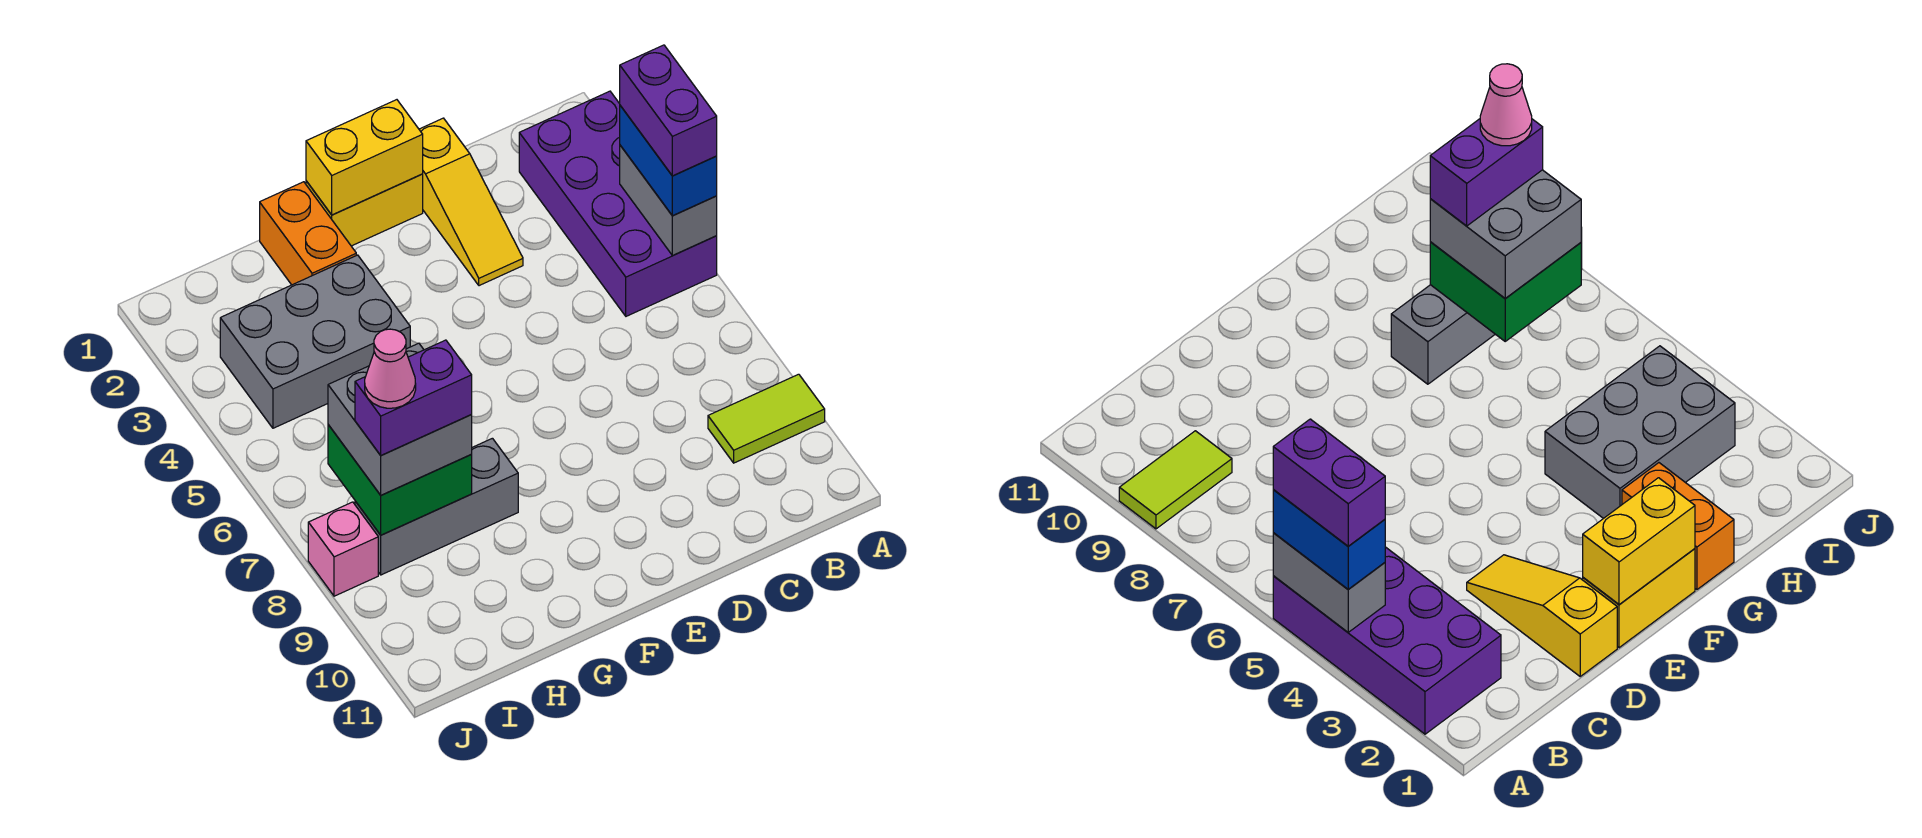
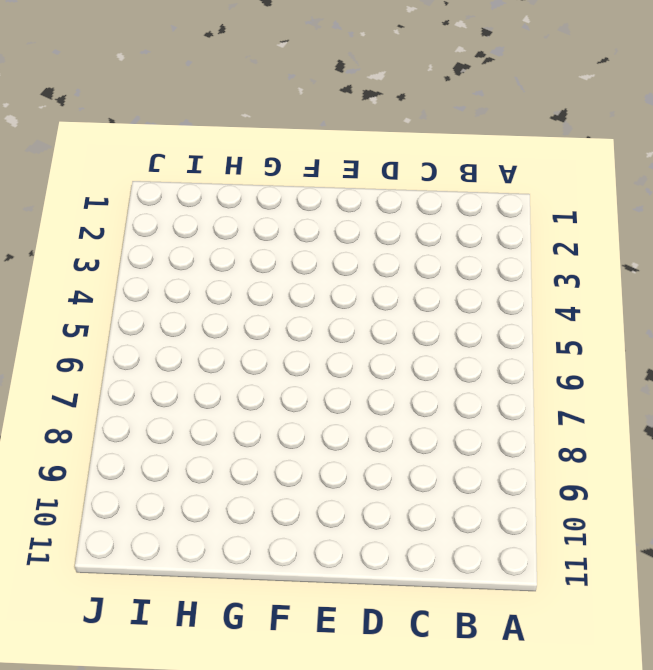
none -> purple 2x4 brick [519,91,717,316]
none -> lime 1x2 tile [708,374,825,463]
none -> yellow 1x3 slope [419,118,523,286]

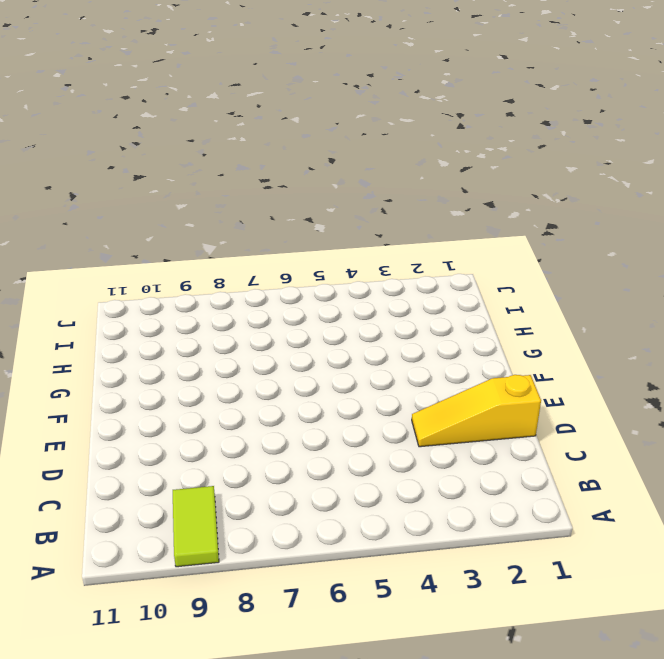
none -> purple 2x4 brick [519,91,717,316]
none -> yellow 1x2 brick [306,174,423,246]
none -> orange 1x2 brick [260,182,356,285]

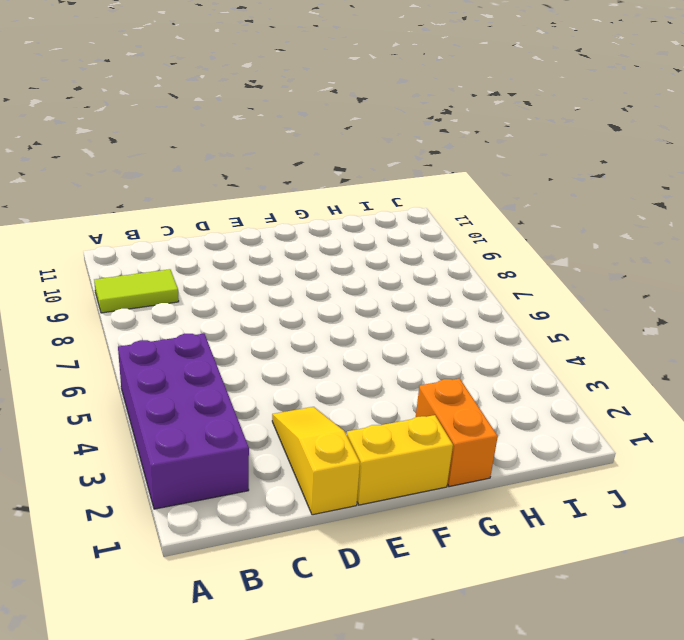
none -> grey 2x3 brick [220,255,410,428]
none -> grey 1x3 brick [355,438,518,575]
none -> pink 1x1 brick [308,502,378,596]

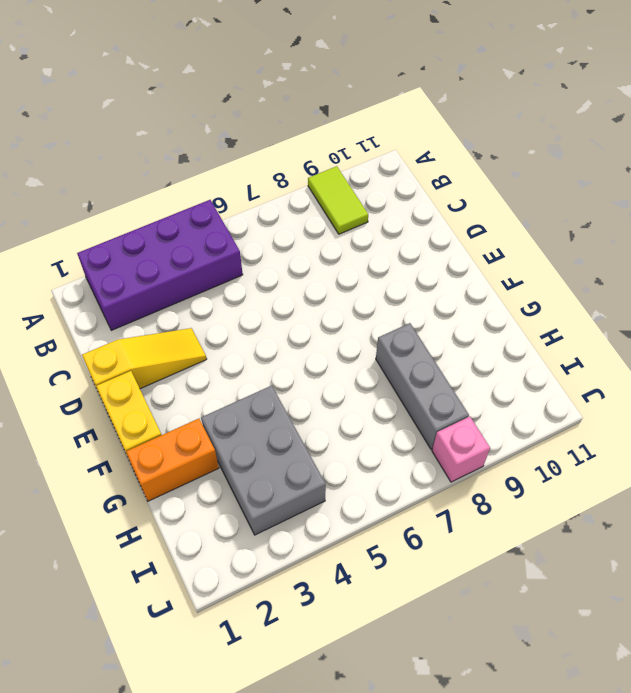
none -> grey 1x2 brick [620,145,717,255]
none -> yellow 1x2 brick [306,100,423,215]
none -> green 2x2 brick [328,425,472,535]

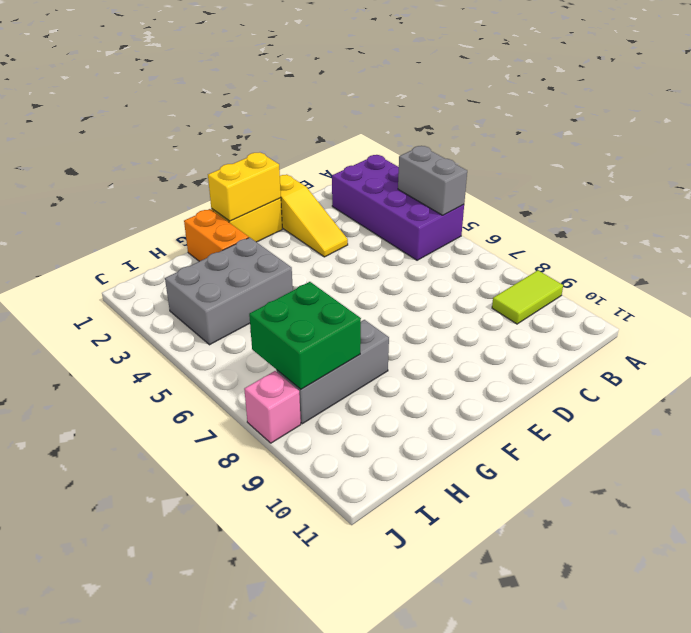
none -> blue 1x2 brick [620,106,717,216]
none -> grey 2x2 brick [328,343,472,495]
none -> purple 1x2 brick [620,45,717,176]

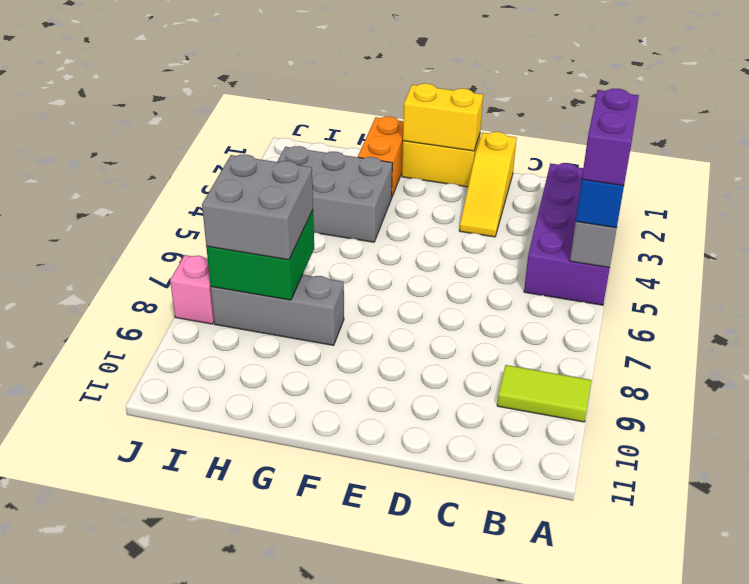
none -> purple 1x2 brick [355,340,472,455]
none -> pink 1x1 cone [365,329,416,408]

